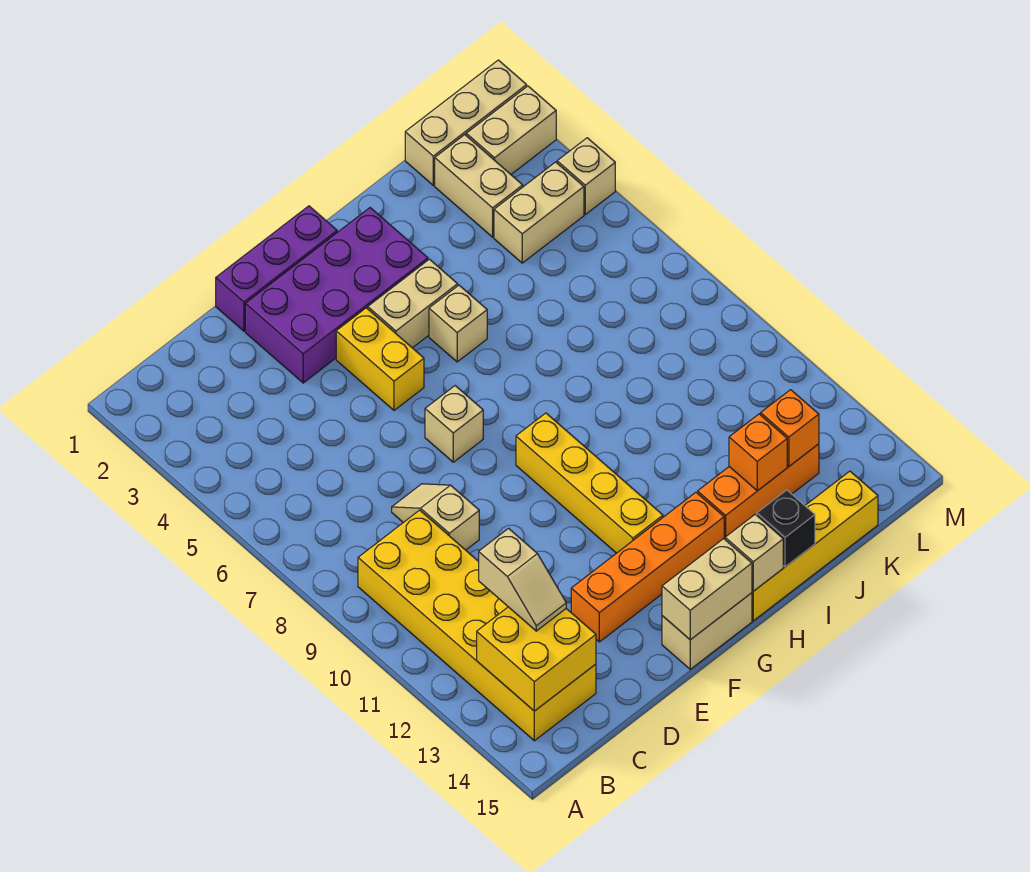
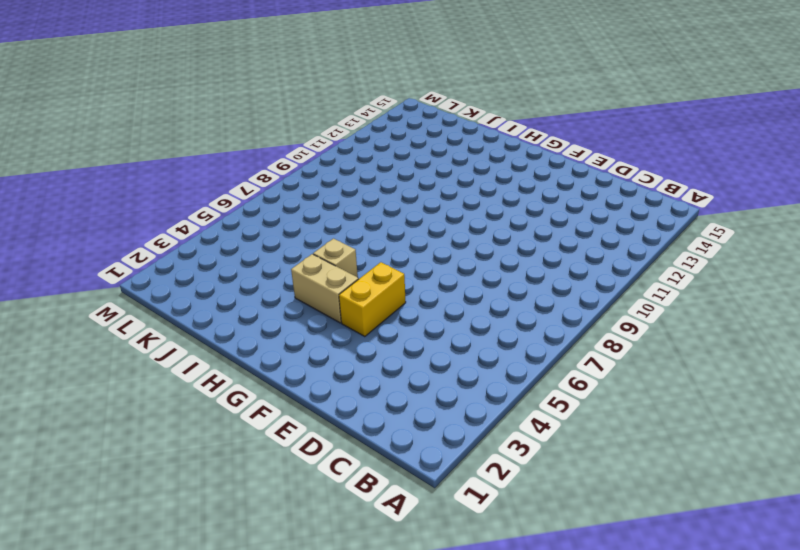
none -> yellow 2x6 brick [358,510,596,741]
none -> tan 1x2 slope [392,484,479,550]
none -> purple 1x3 brick [216,206,337,331]

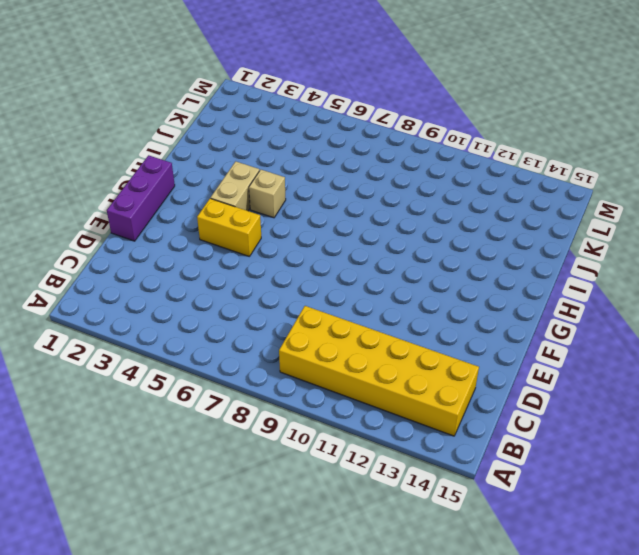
none -> tan 1x2 slope [392,484,479,550]
none -> purple 2x4 brick [245,208,428,383]
none -> orange 1x4 brick [571,492,724,642]

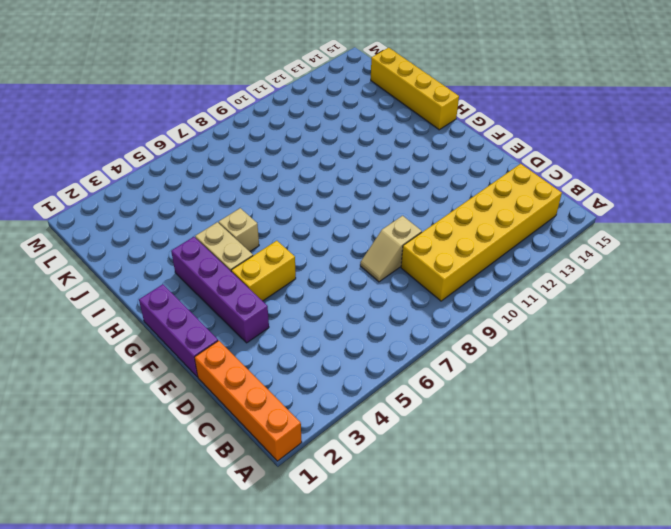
orange 1x4 brick [194,341,302,461] -> orange 1x4 brick moved to [571,492,724,642]
purple 1x4 brick [171,237,269,343] -> purple 2x4 brick [245,208,428,383]
none -> tan 1x1 brick [425,386,483,462]
none -> tan 1x2 brick [662,593,752,669]
none -> yellow 1x4 brick [516,413,663,553]

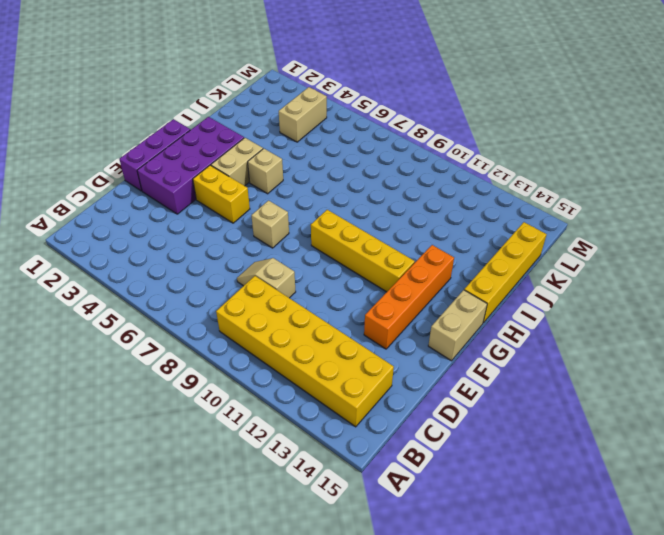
none -> orange 1x3 brick [698,444,819,539]
none -> tan 1x3 brick [405,60,527,185]
none -> tan 1x2 brick [435,135,523,237]

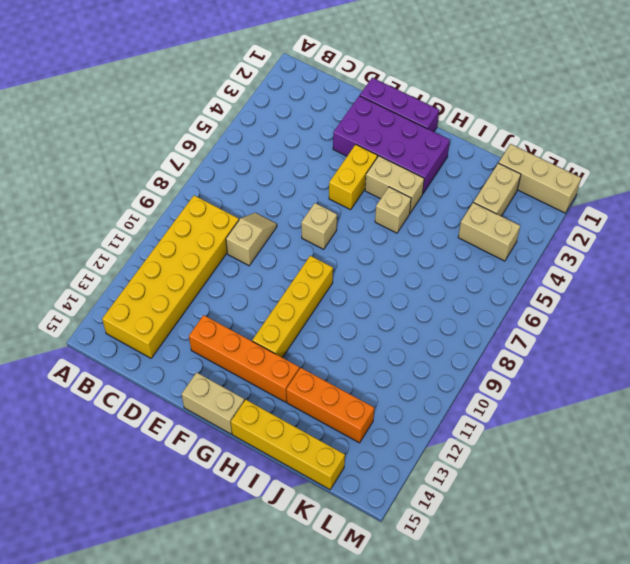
none -> tan 1x2 brick [466,86,556,174]
none -> tan 1x1 brick [557,138,615,214]
none -> yellow 2x2 brick [477,607,596,711]

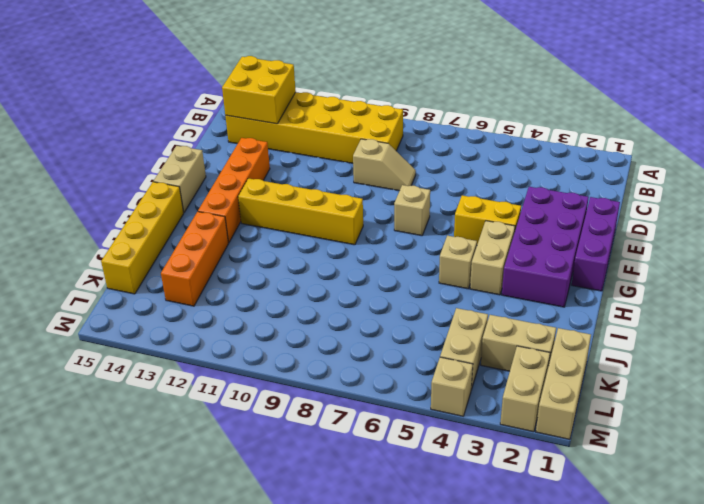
none -> tan 1x2 brick [662,539,752,640]
none -> tan 1x1 brick [725,514,783,591]
none -> black 1x1 brick [757,490,815,567]

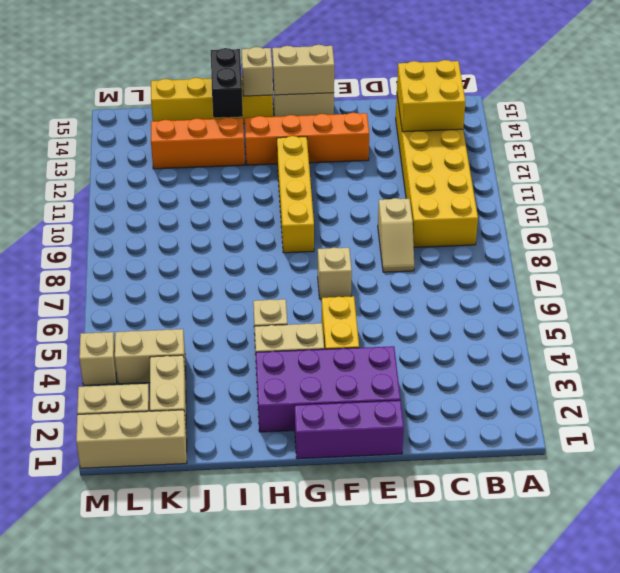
black 1x2 brick [211,48,243,118] -> black 1x1 brick [757,490,815,567]
none -> orange 1x1 brick [729,414,787,491]
none -> orange 1x1 brick [761,390,819,466]
none -> tan 1x2 slope [479,528,566,631]

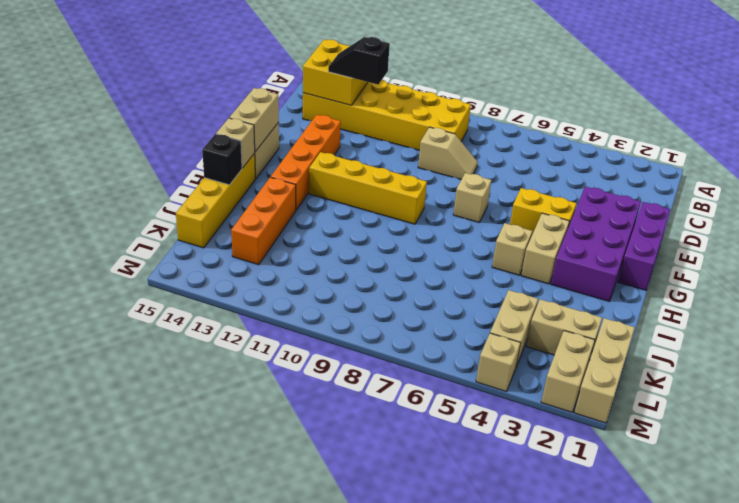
black 1x2 slope [328,37,390,85] -> tan 1x2 slope [479,528,566,631]
none -> orange 1x1 brick [729,414,787,491]
none -> orange 1x1 brick [761,390,819,466]

